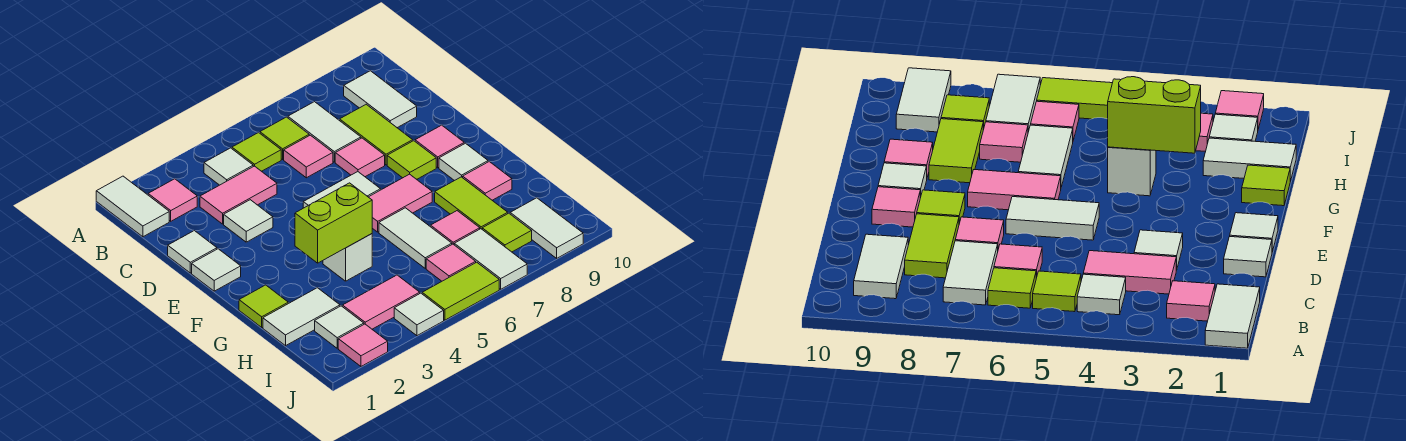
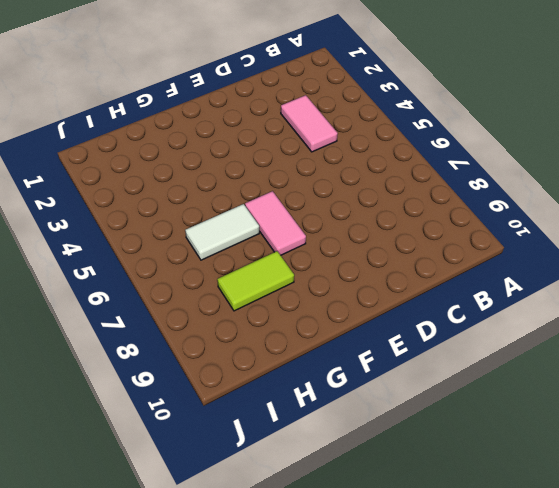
none -> white 1x2 tile [96,176,169,237]
none -> pink 1x1 tile [148,179,197,221]
none -> white 1x1 tile [204,148,253,185]
none -> lime 1x1 tile [232,133,281,171]

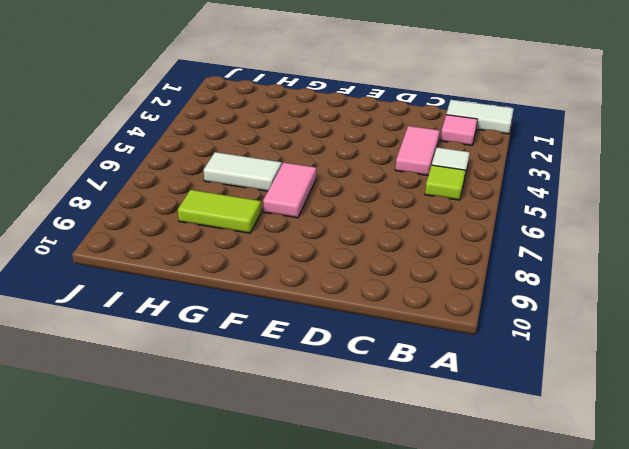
none -> lime 1x1 tile [260,117,309,159]
none -> white 1x2 tile [288,102,361,162]
none -> white 1x2 tile [344,71,417,128]
none -> pink 1x1 tile [284,135,333,178]

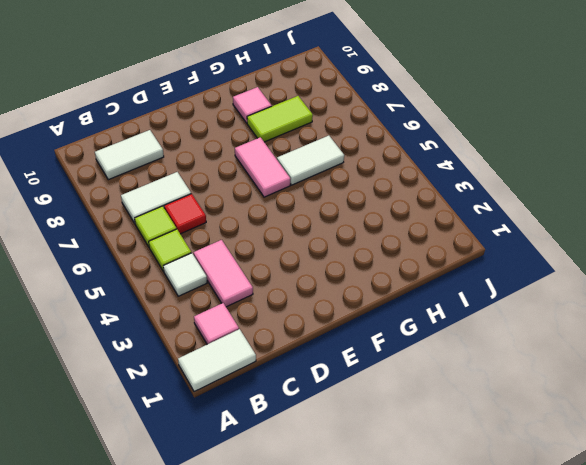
red 1x1 tile [164,194,206,234] -> pink 1x1 tile [284,135,333,178]
none -> lime 1x2 tile [340,104,413,165]
none -> white 1x1 tile [168,231,217,273]
none -> white 1x1 tile [224,200,273,242]
none -> pink 1x1 tile [335,138,385,177]

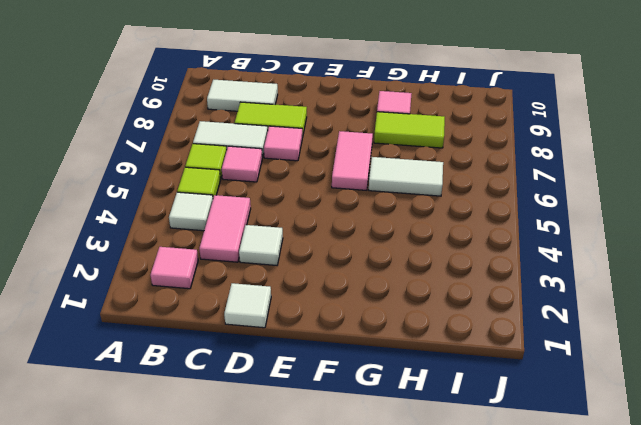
none -> white 1x2 tile [96,176,169,237]
none -> white 1x1 tile [192,249,241,291]
none -> white 1x2 tile [303,172,381,208]
none -> lime 1x1 tile [387,141,436,179]

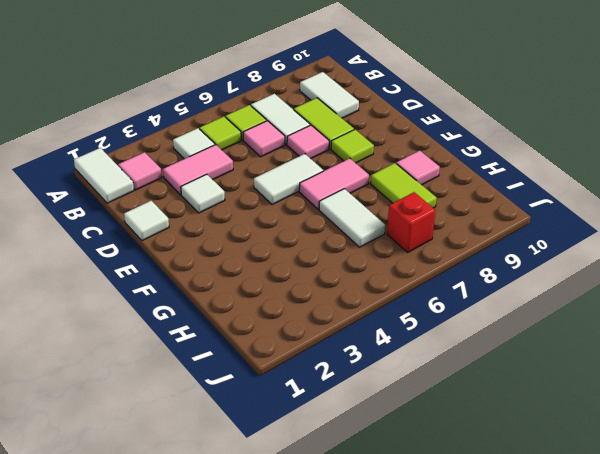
red 1x1 brick [387,192,436,252] -> white 1x2 tile [454,229,527,289]
none -> white 1x1 tile [192,249,241,291]
none -> pink 1x1 tile [415,125,464,168]
none -> white 1x1 tile [439,143,488,181]
none -> lime 1x1 tile [239,285,288,327]

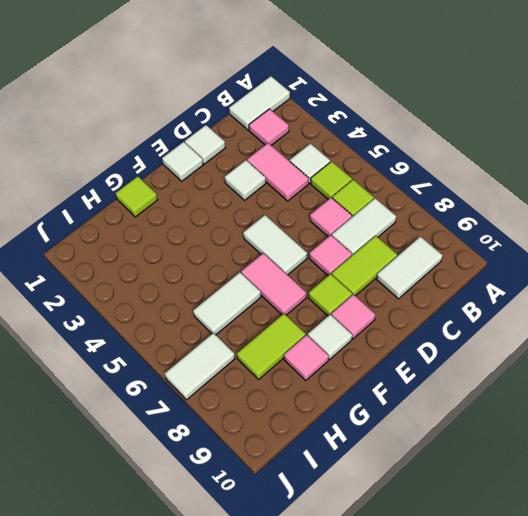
none -> white 1x1 brick [323,234,372,281]
none -> white 1x2 tile [263,288,340,346]
none -> pink 1x1 tile [431,211,480,244]
none -> white 1x1 tile [315,306,364,348]

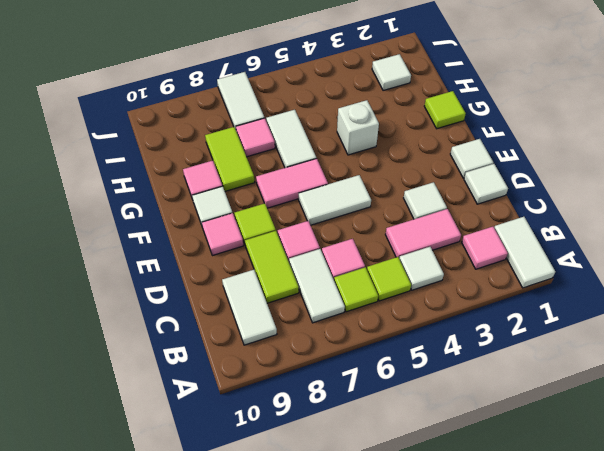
none -> white 1x2 tile [263,288,340,346]
none -> pink 1x2 tile [343,275,420,329]
none -> pink 1x1 tile [426,244,476,281]
none -> lime 1x1 tile [482,213,532,252]

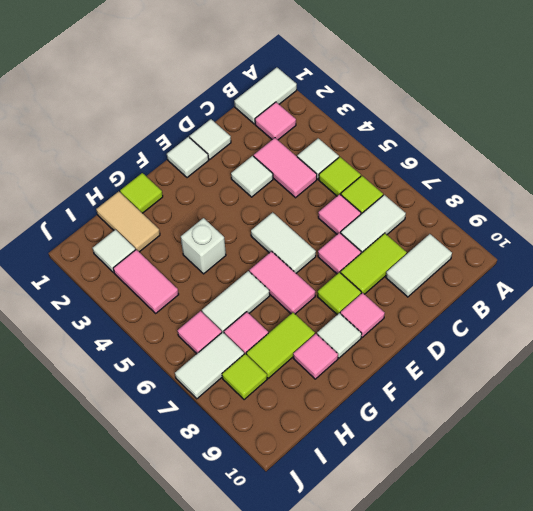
tan 1x2 tile [96,191,160,252] -> white 1x2 tile [263,288,340,346]
none -> white 1x2 tile [510,198,583,258]
none -> pink 1x1 tile [338,324,388,366]
none -> white 1x1 tile [394,293,444,336]
none -> lime 1x2 tile [422,262,499,320]

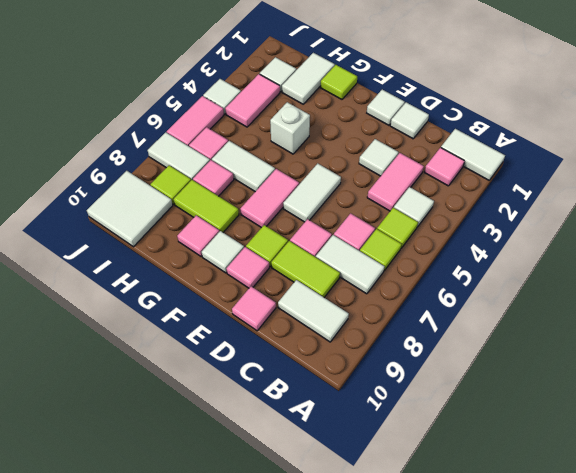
pink 1x1 tile [232,286,276,331] -> pink 1x1 tile moved to [338,324,388,366]
white 2x2 tile [87,171,173,247] -> white 1x2 tile [510,198,583,258]
pink 1x2 tile [167,96,224,146] -> lime 1x2 tile [422,262,499,320]
none -> lime 1x2 brick [295,183,372,263]

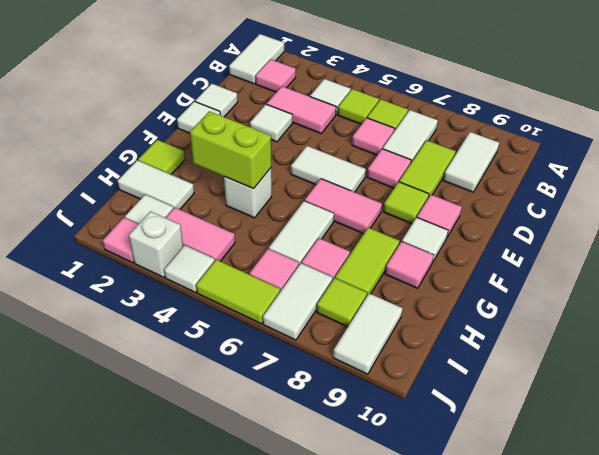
white 1x1 brick [129,211,183,277] -> none

